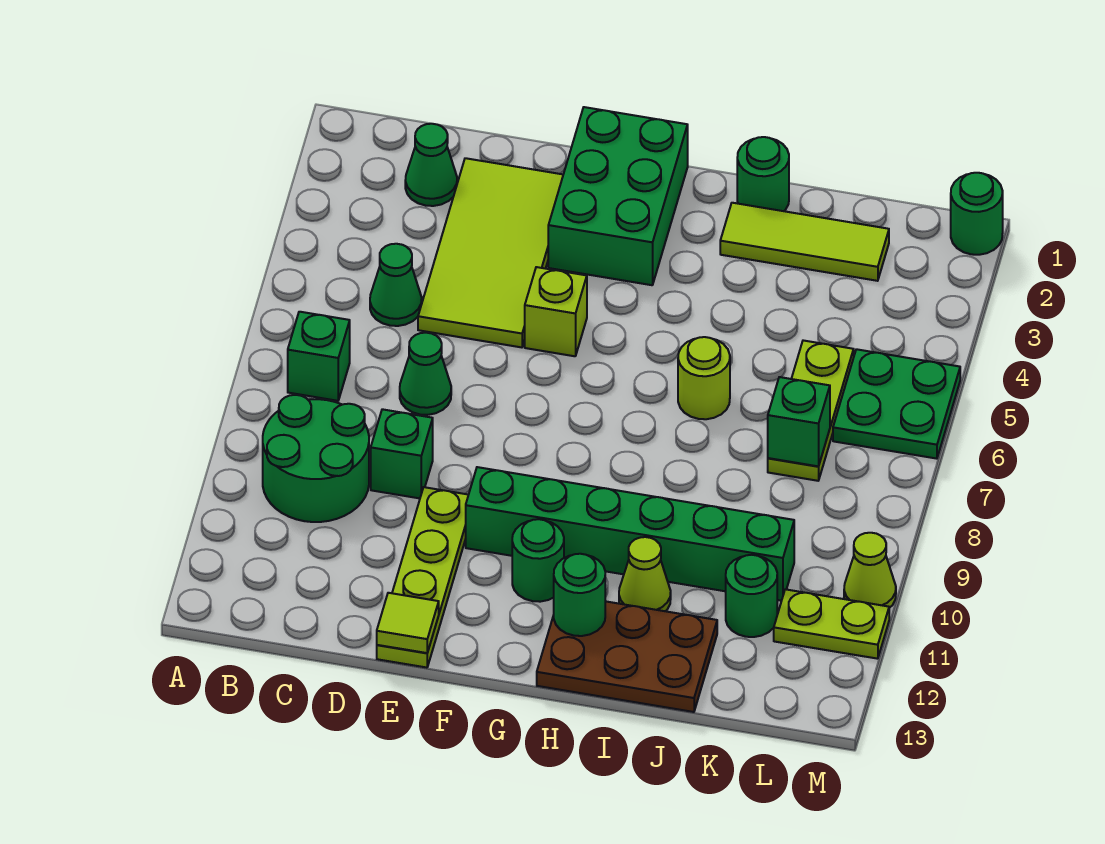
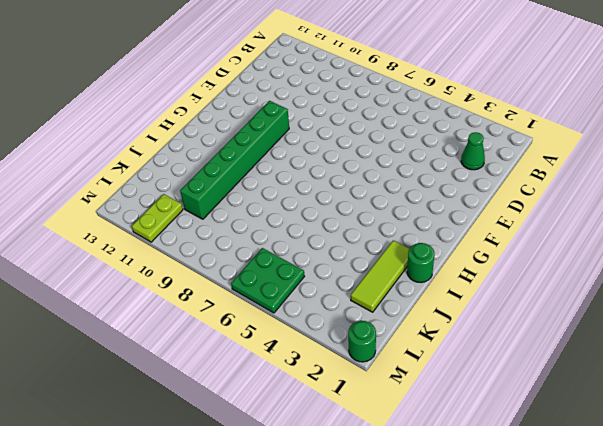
none -> green 1x1 brick [288,312,350,401]
none -> green 2x2 round brick [263,395,369,522]
none -> green 1x1 cone [370,244,422,326]

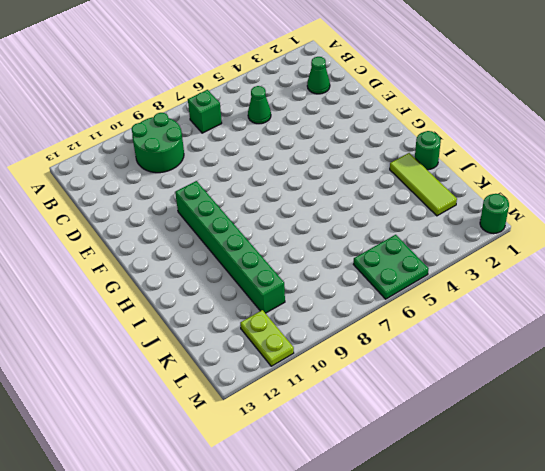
none -> lime 2x4 tile [418,158,563,347]
none -> green 1x1 cone [400,333,451,415]
none -> green 1x1 brick [371,409,433,498]

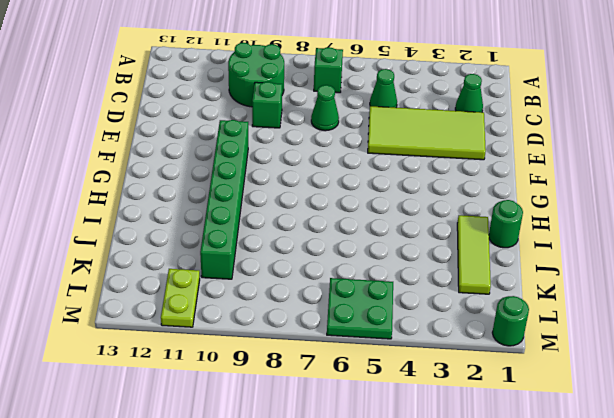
none -> lime 1x4 plate [377,487,468,668]
none -> green 2x3 brick [548,107,688,285]
none -> lime 1x1 brick [525,267,587,356]

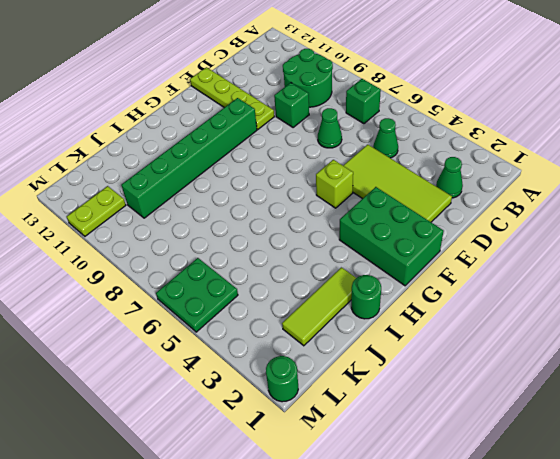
none -> green 1x1 round brick [512,519,564,602]
none -> brown 2x3 plate [537,601,717,712]
none -> lime 1x1 round brick [678,337,730,419]

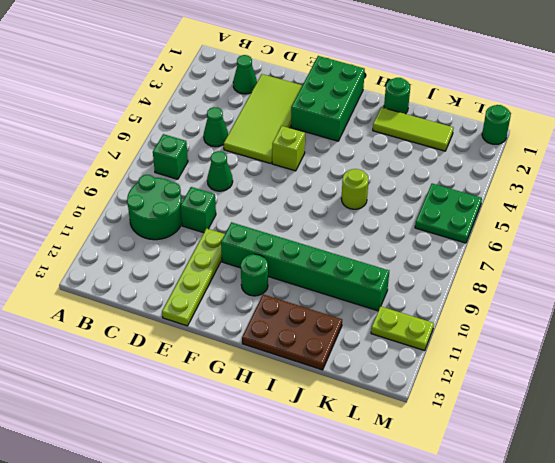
none -> lime 1x1 cone [619,537,671,611]
none -> lime 1x3 plate [768,340,854,481]
none -> green 1x1 round brick [726,555,777,637]

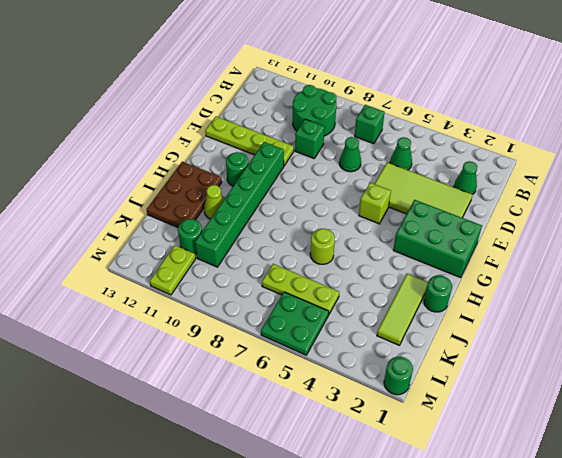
none -> lime 1x1 cone [844,533,896,608]
none -> lime 1x1 tile [377,593,439,653]
none -> green 1x1 round brick [554,554,605,636]

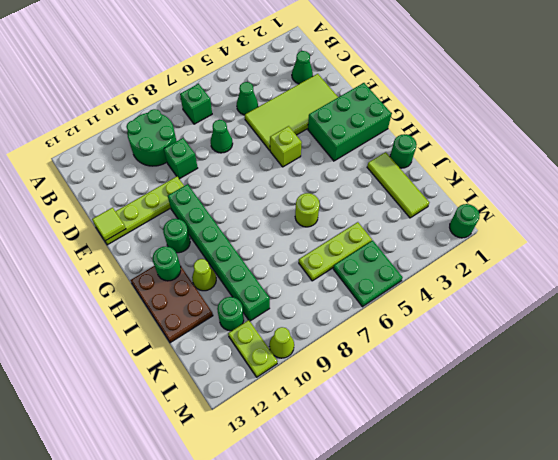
none -> green 1x1 brick [768,377,830,466]

